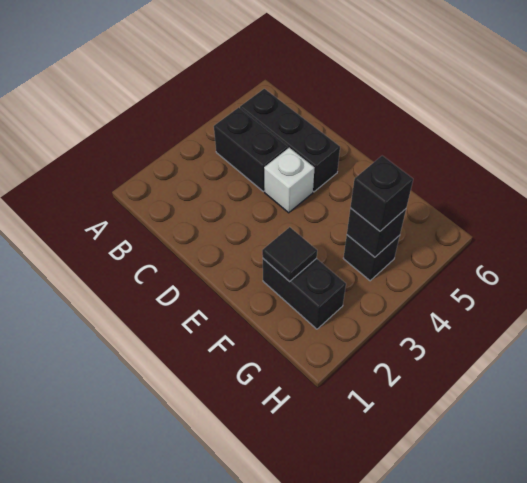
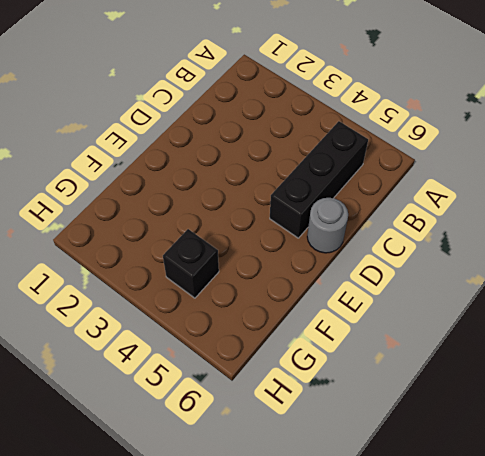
grey 1x1 round brick [307,198,348,253] -> none
none -> black 1x2 brick [214,108,288,191]
none -> white 1x1 brick [264,148,314,213]

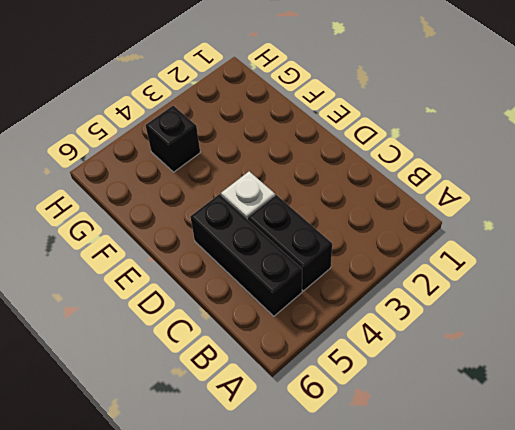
none -> black 1x2 brick [263,258,346,329]
none -> black 1x1 tile [262,227,317,282]

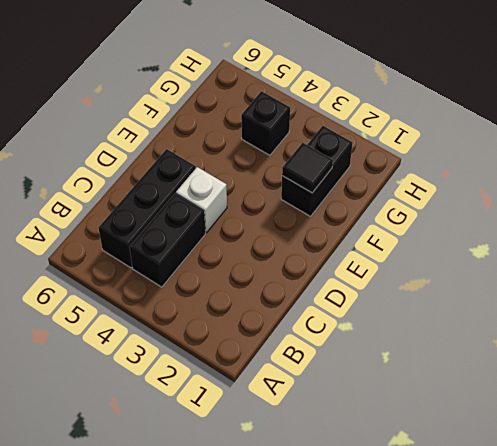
none -> black 1x1 brick [347,208,406,257]
none -> black 1x1 brick [350,156,413,231]

